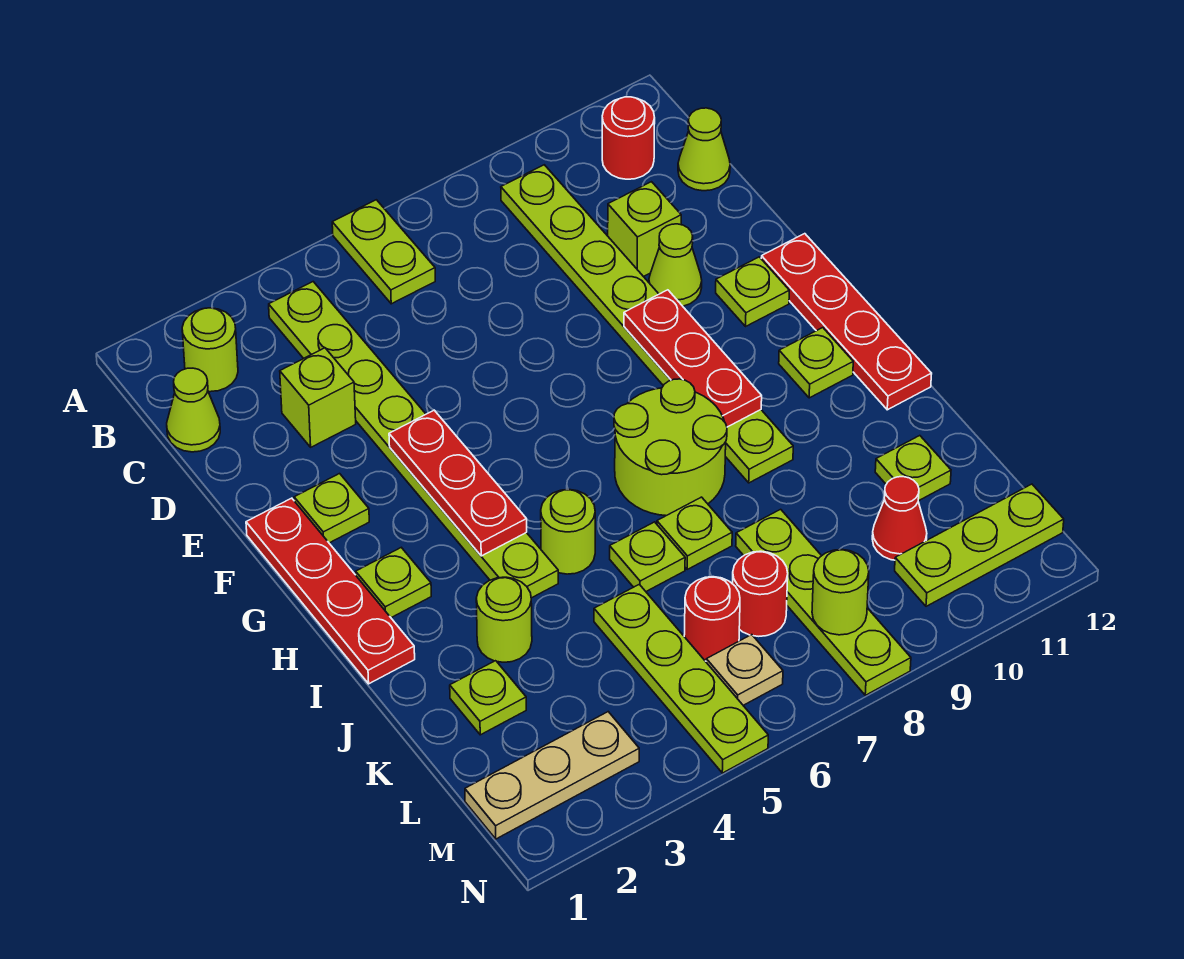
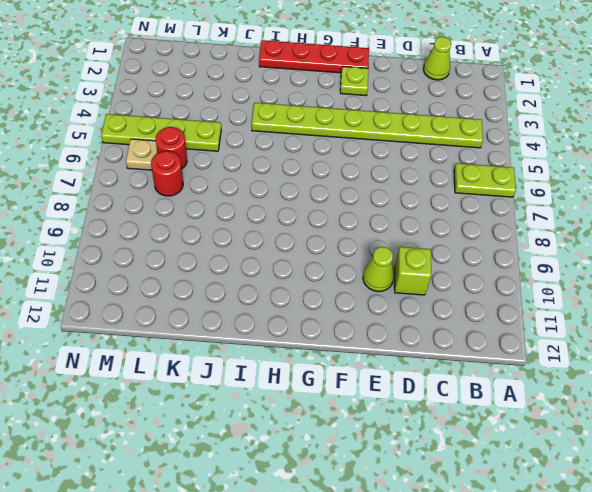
none -> lime 1x1 round brick [182,308,238,392]
none -> lime 1x8 plate [501,165,793,483]
none -> red 1x1 round brick [602,97,655,179]
none -> lime 1x1 cone [678,108,730,191]

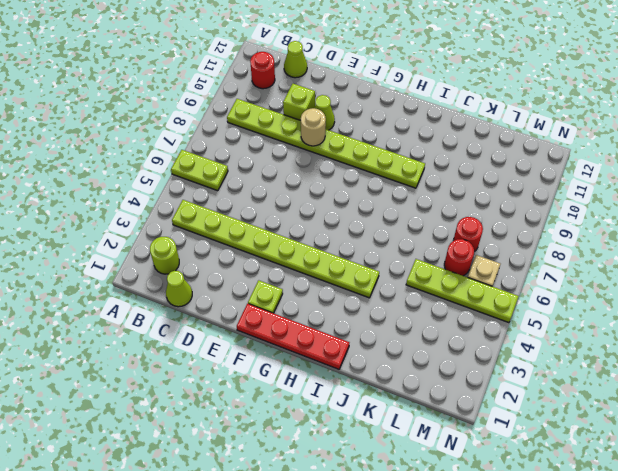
tan 1x1 round brick [301,108,326,146] -> none
none -> lime 1x1 brick [280,348,356,447]
none -> lime 1x1 plate [716,257,789,326]
none -> red 1x4 plate [761,234,932,410]
none -> lime 1x1 plate [356,548,431,618]

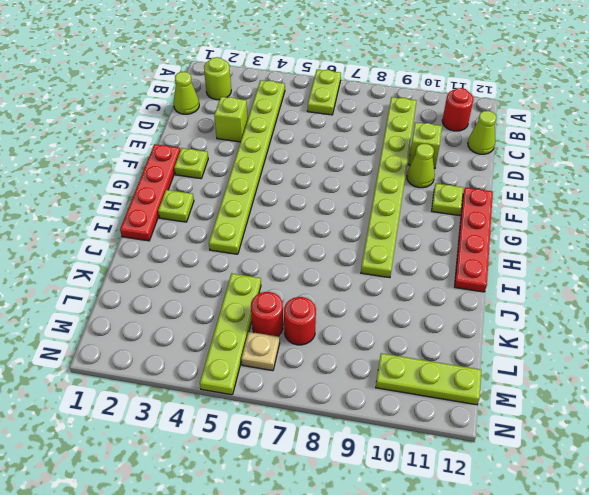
none -> lime 2x2 round brick [614,379,727,516]
none -> lime 1x1 plate [779,328,853,398]
none -> lime 1x1 round brick [541,490,595,574]
none -> lime 1x1 round brick [476,577,532,662]

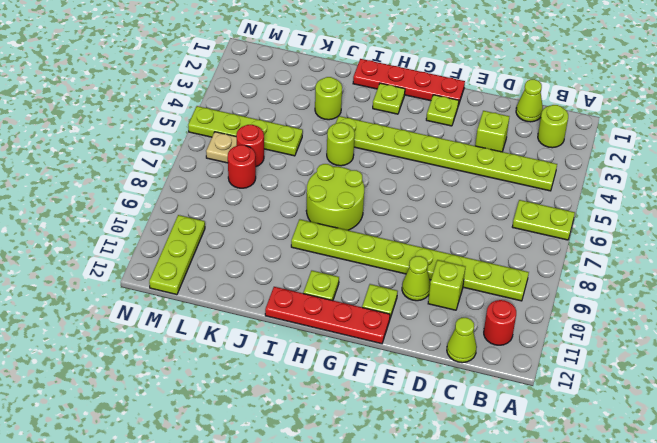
none -> lime 1x1 plate [610,522,685,591]
none -> lime 1x1 plate [657,497,732,569]
none -> lime 1x1 plate [450,661,526,735]
none -> lime 1x4 plate [736,509,911,695]

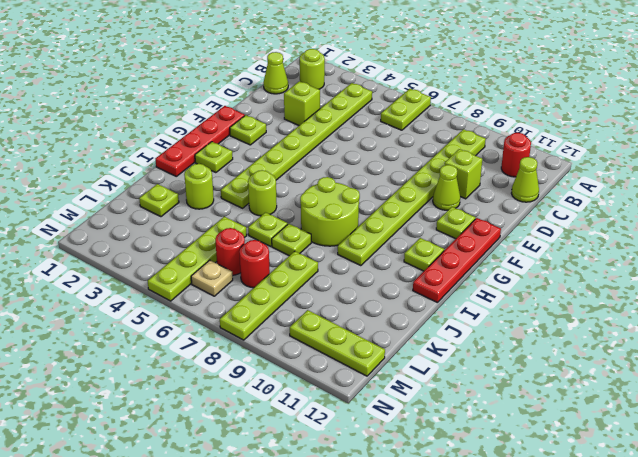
none -> lime 1x1 plate [875,436,951,501]
none -> red 1x1 cone [872,477,927,560]
none -> tan 1x3 plate [465,712,639,839]
none -> red 1x3 plate [389,410,527,556]

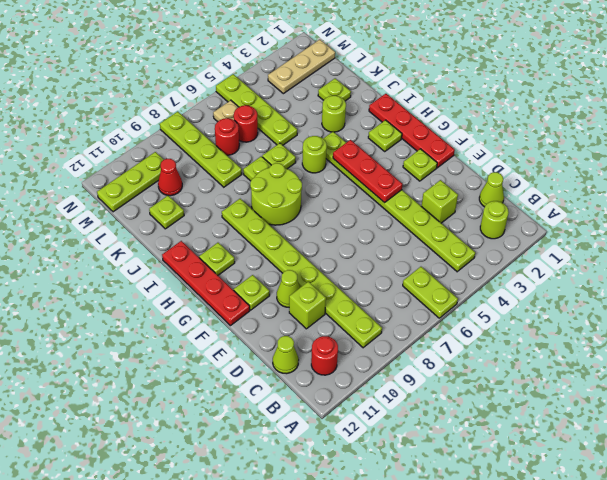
none -> red 1x3 plate [624,290,762,427]
none -> lime 1x1 round brick [812,549,869,635]

